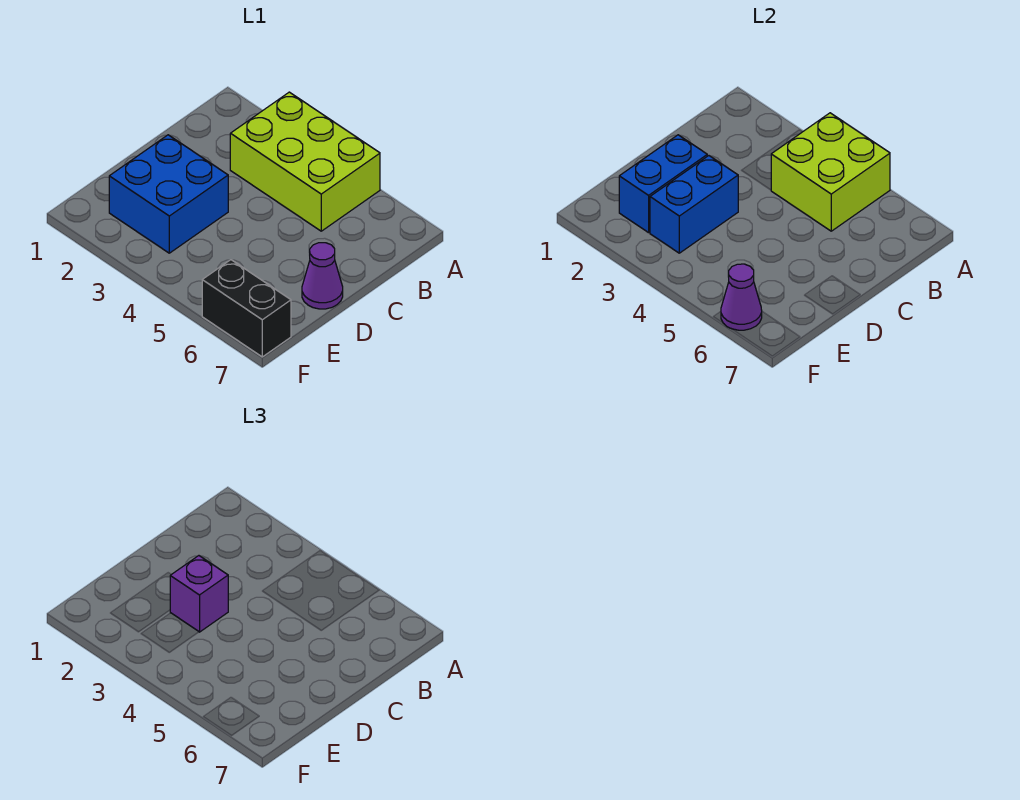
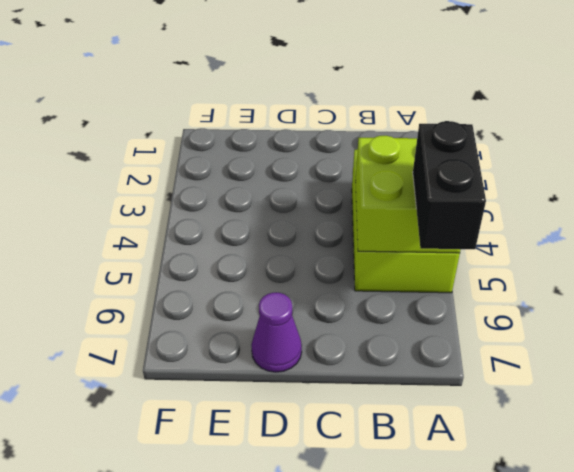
black 1x2 brick [413,121,486,249] -> black 1x2 brick moved to [202,260,291,357]
none -> blue 2x2 brick [109,135,228,253]
none -> blue 1x2 brick [619,135,707,233]

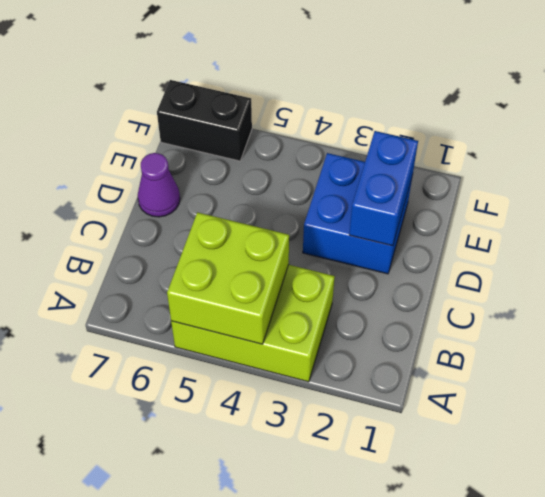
none -> blue 1x2 brick [650,156,738,253]
none -> purple 1x1 cone [721,264,762,330]

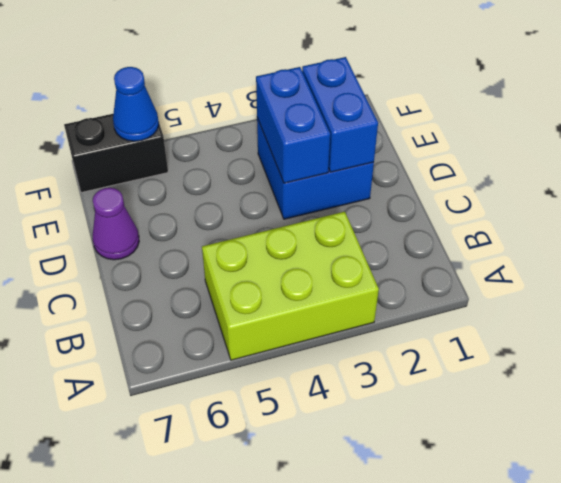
blue 1x1 cone [113,67,159,141] -> purple 1x1 cone [721,264,762,330]
none -> lime 2x2 brick [771,113,890,231]
none -> purple 1x1 brick [170,556,228,632]

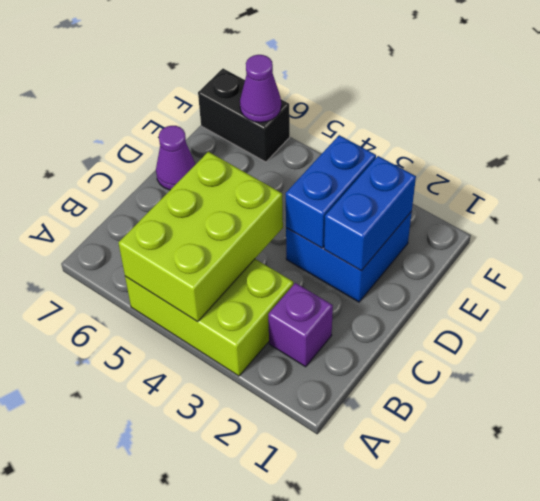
lime 2x3 brick [119,152,283,322] -> lime 2x2 brick [771,113,890,231]
purple 1x1 brick [268,283,333,367] -> purple 1x1 brick moved to [170,556,228,632]

